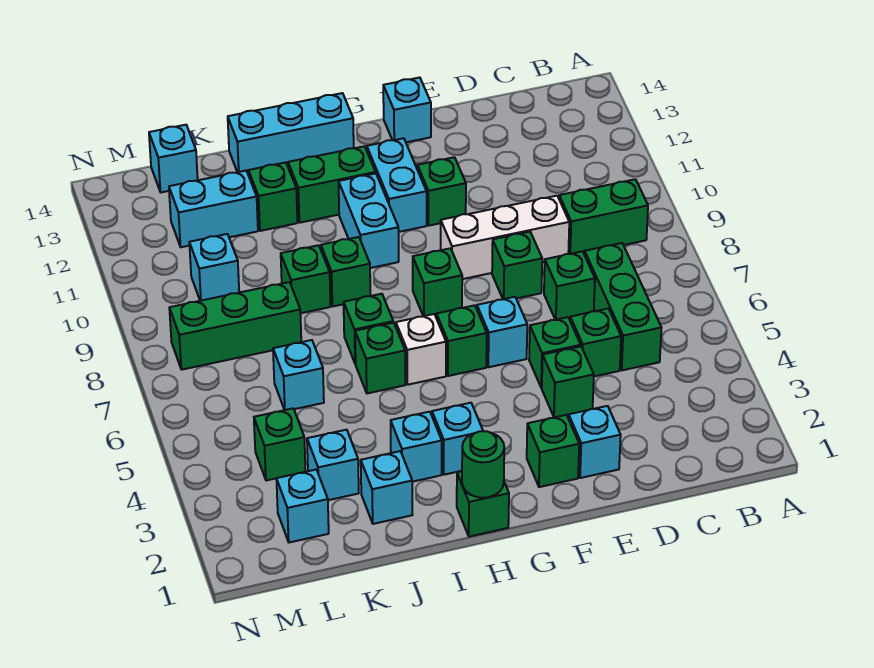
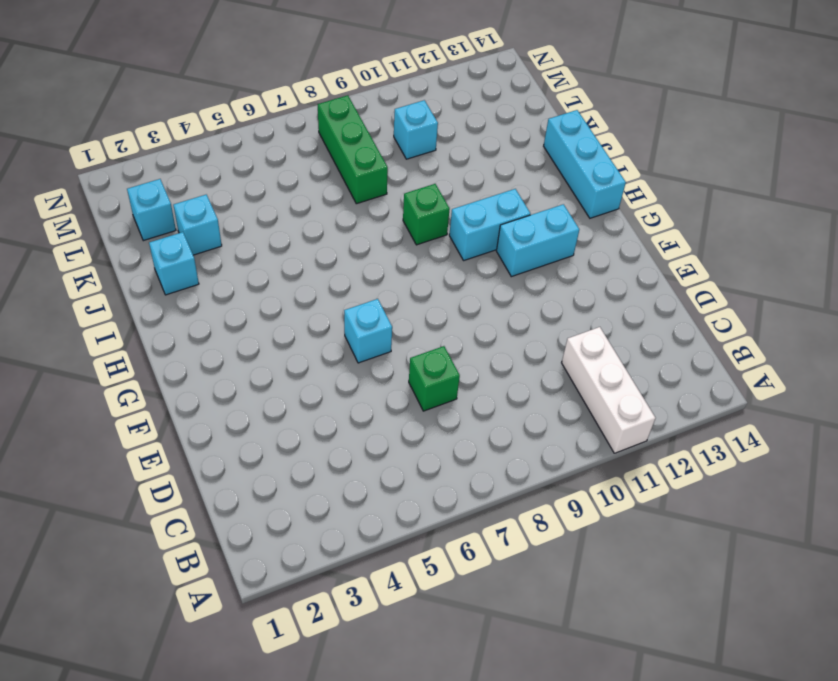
white 1x3 brick [562,327,656,453] -> white 1x3 brick moved to [441,196,569,279]
none -> green 1x2 brick [559,179,648,254]
none -> green 1x3 brick [584,243,662,370]
none -> green 1x1 brick [570,309,621,376]
none -> cyan 1x1 brick [569,406,621,478]

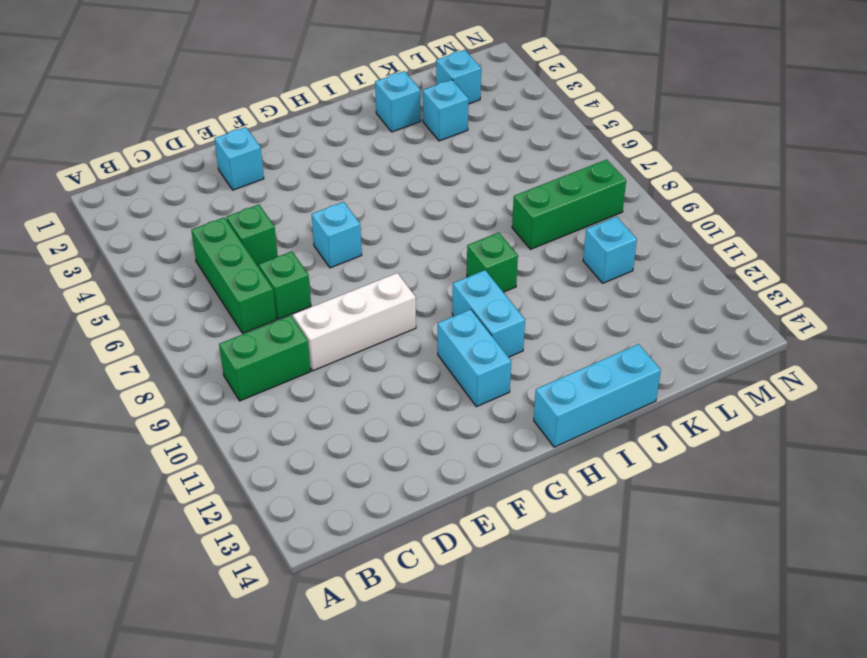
none -> green 1x1 brick [542,346,594,417]
none -> green 1x1 brick [529,317,581,388]
none -> green 1x1 brick [492,232,542,299]
none -> green 1x1 brick [527,415,579,487]

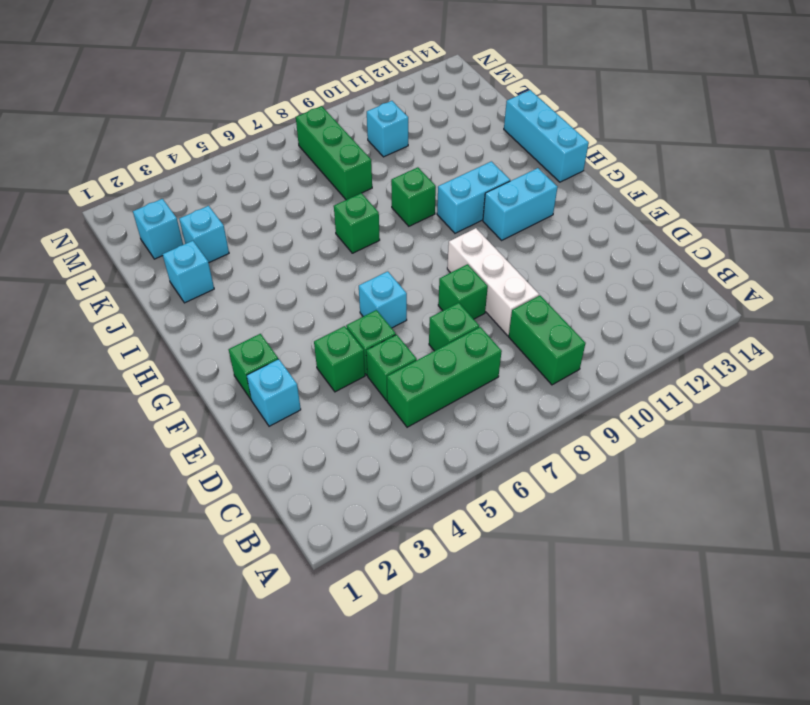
none -> green 1x1 brick [417,157,466,226]
none -> cyan 1x1 brick [383,78,431,142]
none -> green 1x1 brick [436,305,487,376]
none -> green 1x1 brick [413,248,462,316]

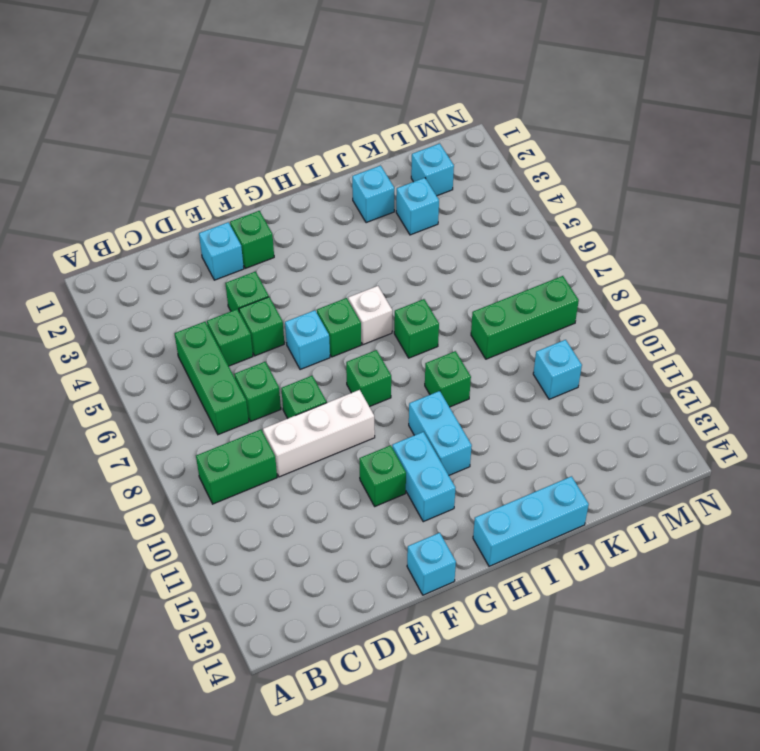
none -> green 1x1 brick [457,471,509,537]
none -> cyan 1x1 brick [432,403,483,475]
none -> green 1x2 brick [288,146,376,223]
none -> cyan 1x1 brick [391,412,442,482]

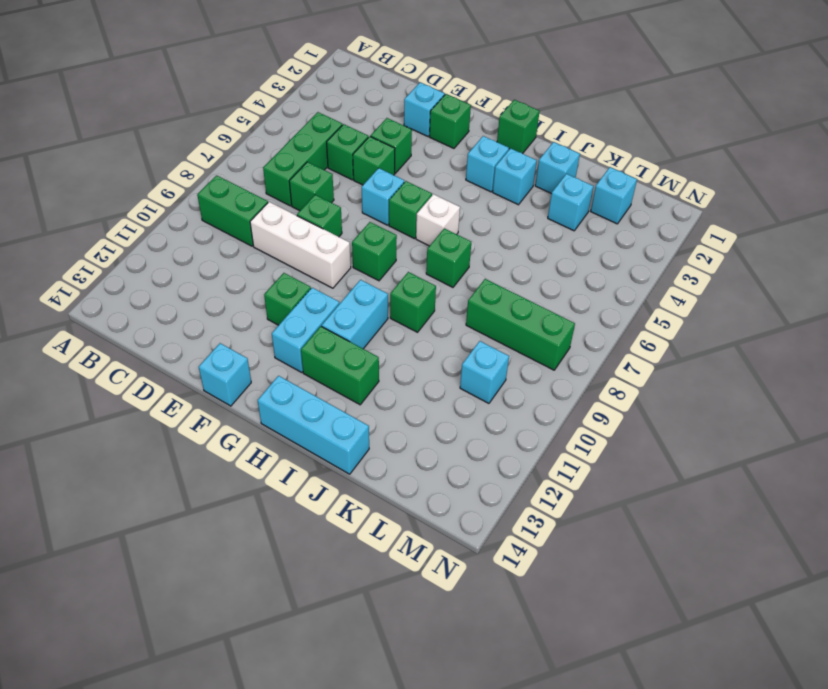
none -> green 1x1 brick [355,323,405,393]
none -> green 1x1 brick [281,245,330,313]
none -> green 1x1 brick [248,162,297,231]
none -> cyan 1x1 brick [273,340,324,410]

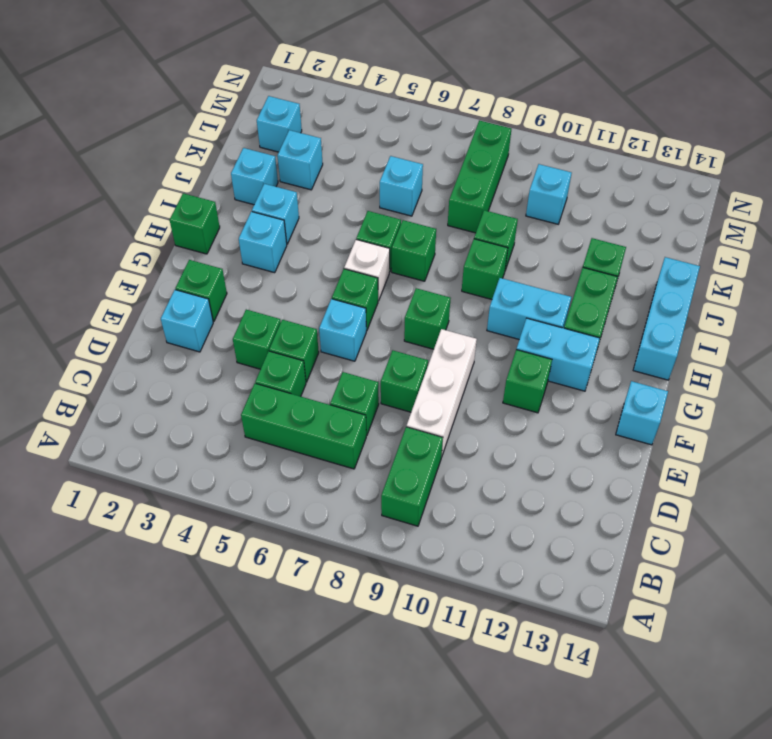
none -> cyan 1x2 brick [169,171,258,247]
none -> green 1x1 brick [254,408,306,481]
none -> cyan 1x1 brick [149,125,198,192]
none -> green 1x1 round brick [462,431,504,498]

